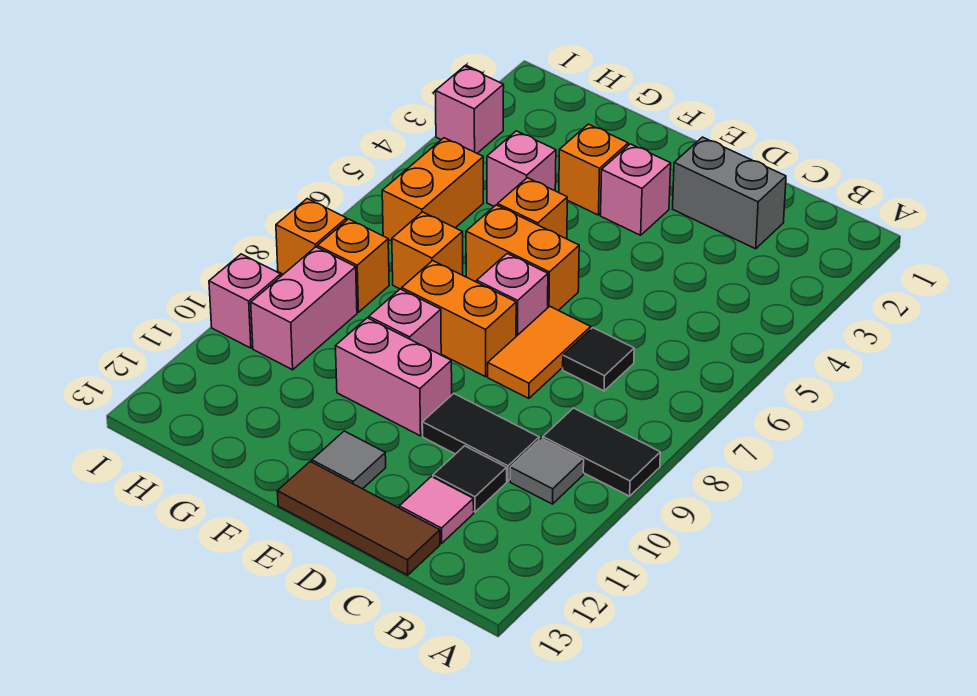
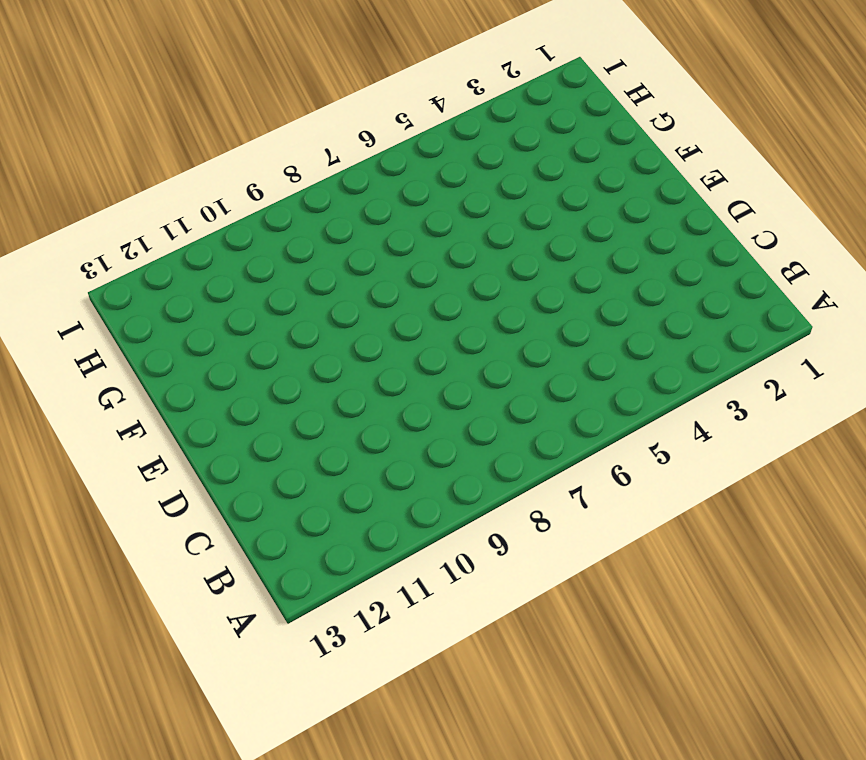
none -> black 1x2 tile [543,408,660,496]
none -> grey 1x1 tile [510,438,584,504]
none -> grey 1x2 brick [673,137,786,249]

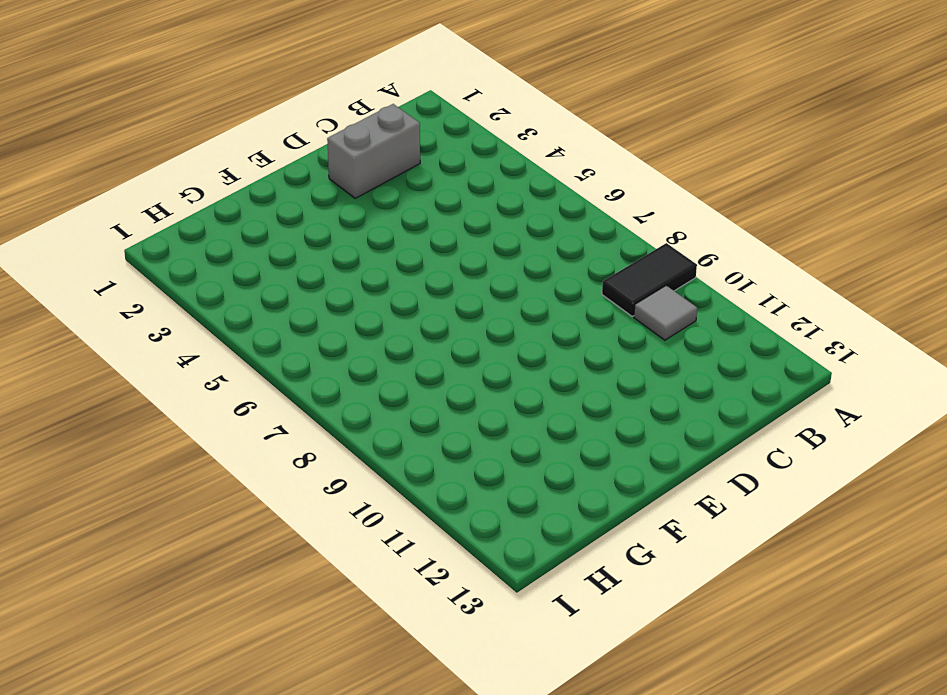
none -> black 1x1 tile [563,328,634,391]
none -> black 1x2 tile [422,394,539,481]
none -> black 1x1 tile [433,446,507,512]

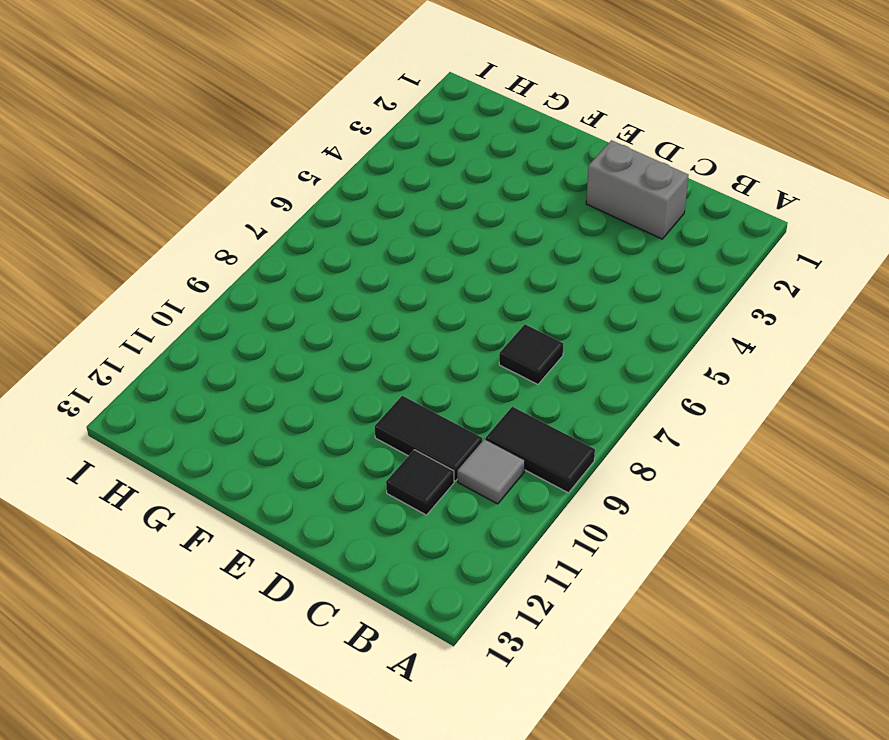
none -> pink 1x1 tile [399,477,474,543]
none -> brown 1x3 tile [277,461,440,575]
none -> orange 1x2 tile [488,306,591,398]

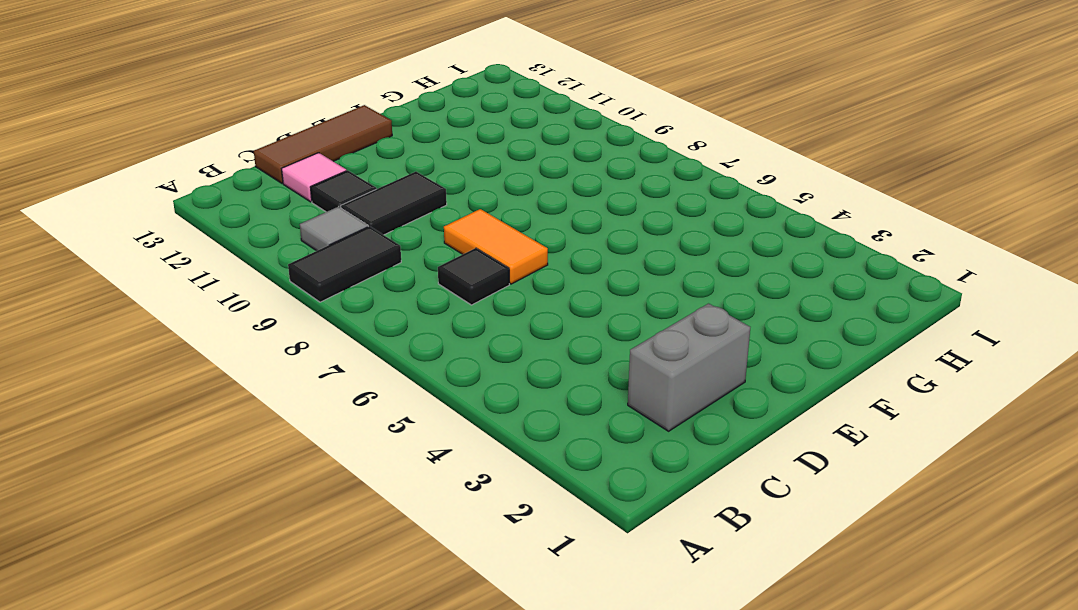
none -> pink 1x1 brick [601,144,671,235]
none -> orange 1x2 brick [466,205,579,310]
none -> pink 1x1 brick [477,254,548,336]

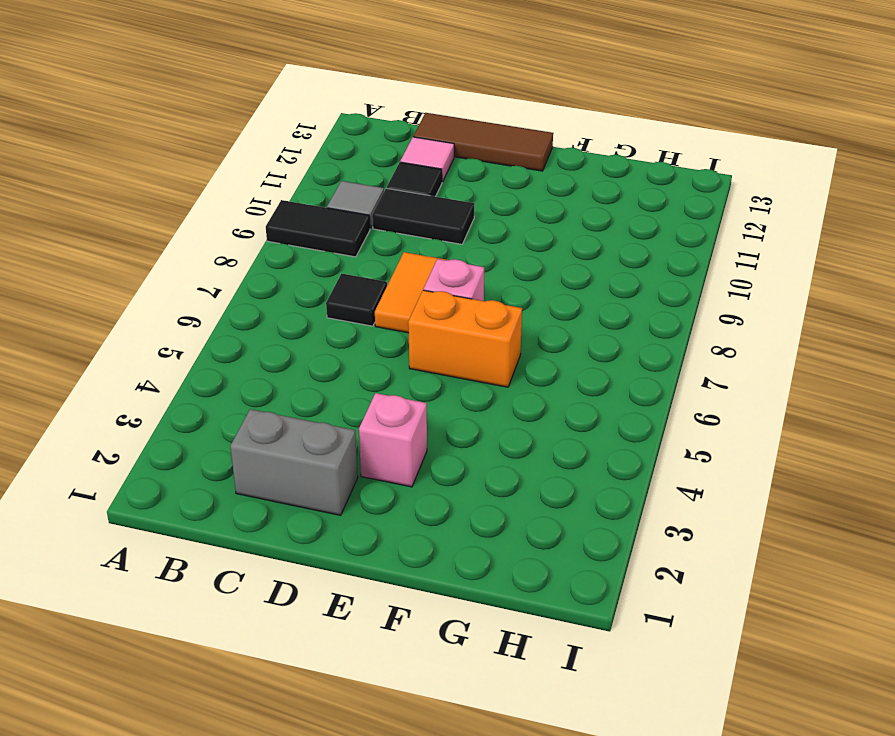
none -> orange 1x2 brick [402,261,516,377]
none -> pink 1x2 brick [336,318,452,436]
none -> grey 1x1 tile [312,431,386,489]

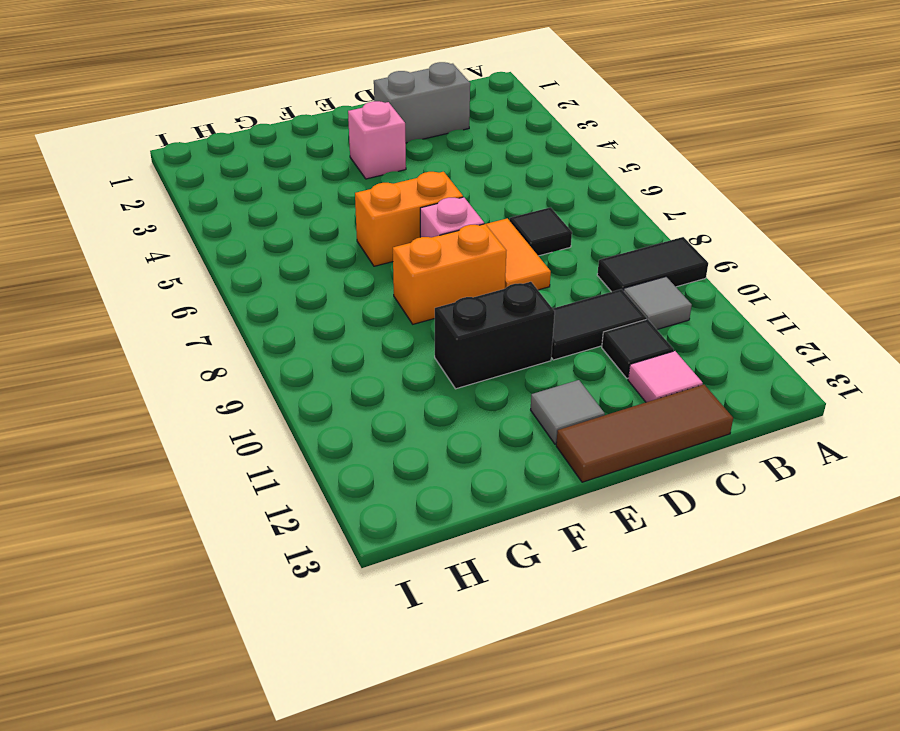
black 1x2 brick [435,282,555,389] -> pink 1x2 brick [336,318,452,436]
none -> orange 1x1 brick [559,124,628,215]
none -> orange 1x1 brick [498,178,567,239]
none -> pink 1x1 brick [369,289,441,355]

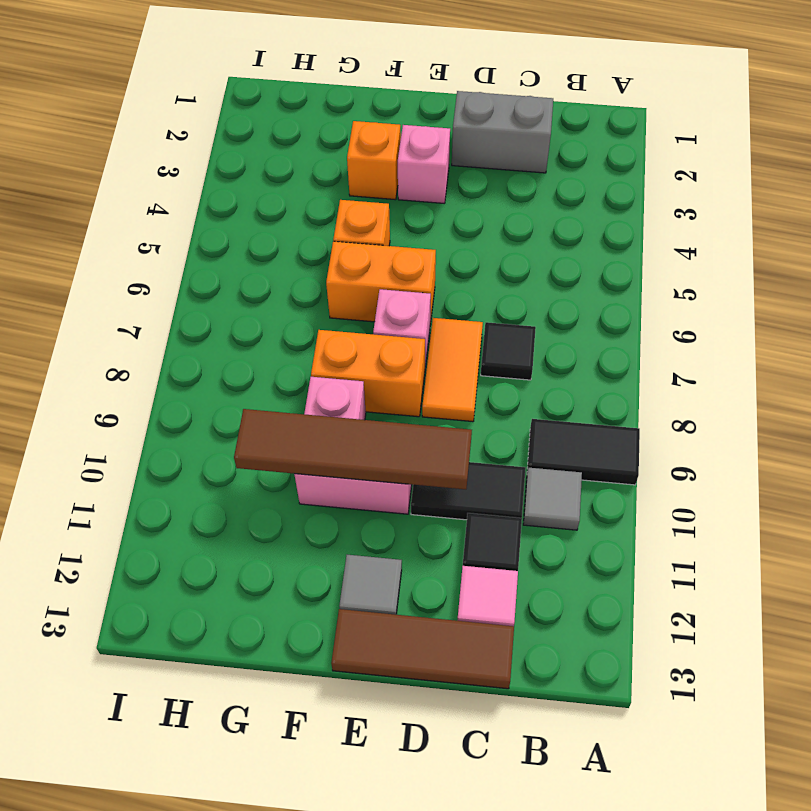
brown 1x4 tile [234,409,472,489] -> none
none -> pink 1x1 brick [487,131,556,206]
none -> orange 1x1 brick [392,212,463,289]
none -> orange 1x2 brick [382,138,483,241]

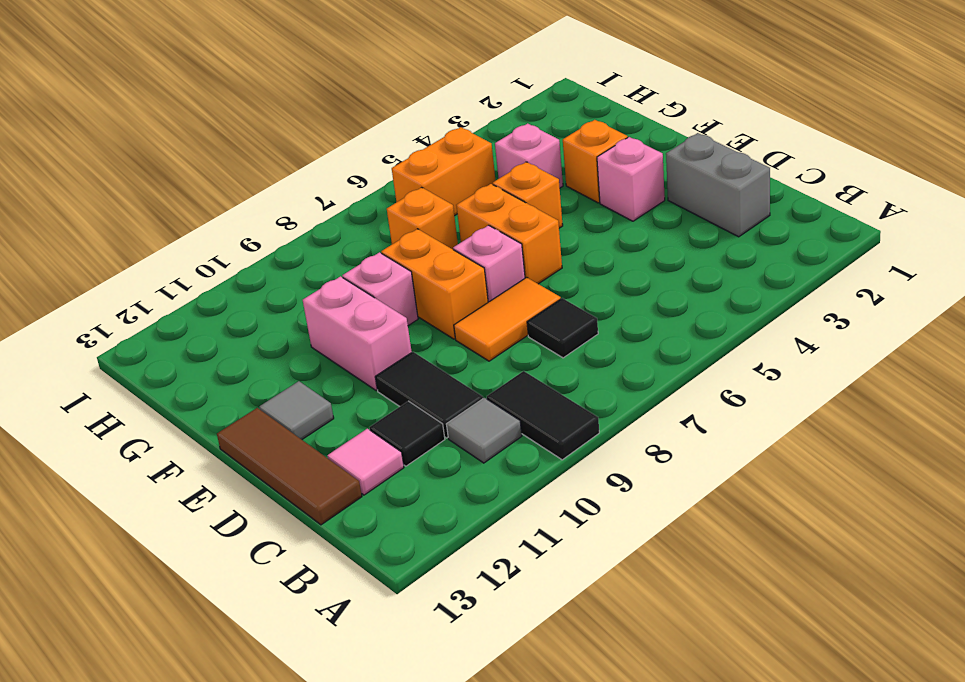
none -> orange 1x1 brick [317,219,389,312]
none -> pink 1x2 brick [251,247,357,370]
none -> pink 1x1 brick [435,66,504,153]

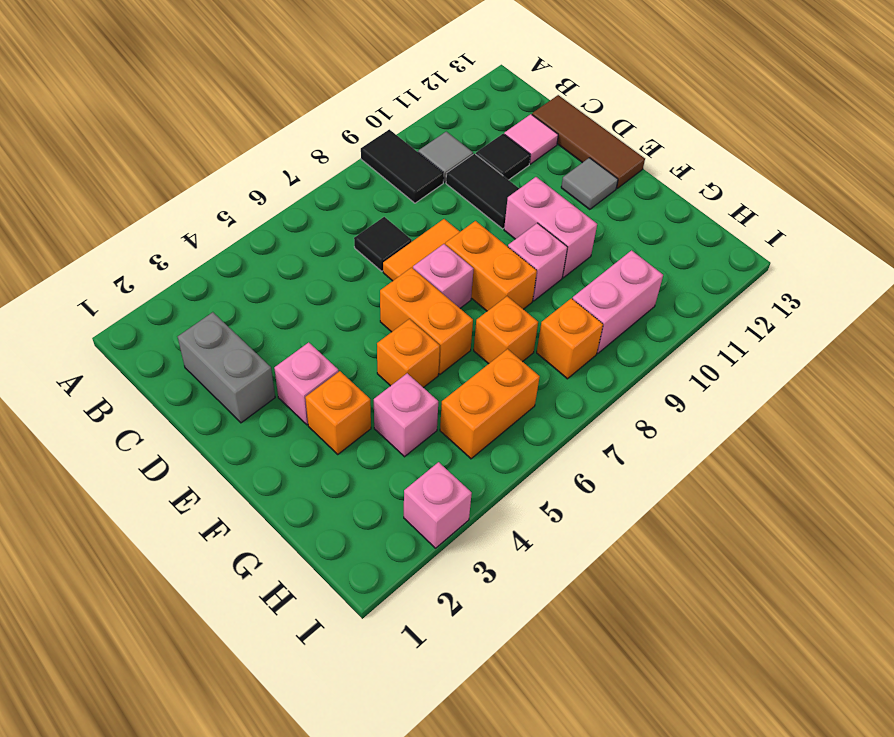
none -> orange 1x1 brick [276,199,347,274]
none -> pink 1x1 brick [209,254,281,348]

